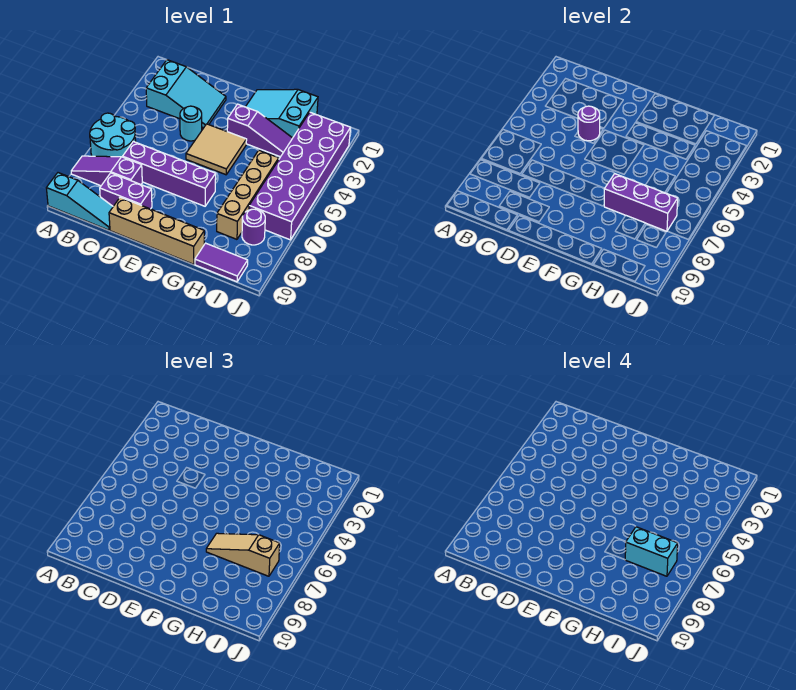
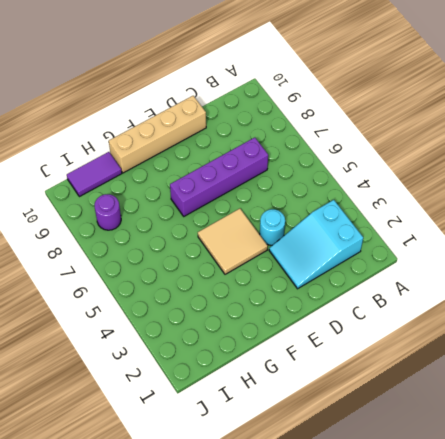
none -> cyan 2x2 round brick [90,113,136,157]
none -> purple 1x3 slope [71,156,142,186]
none -> cyan 1x3 slope [46,173,113,230]

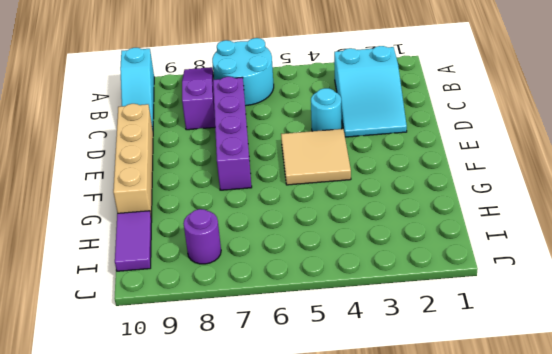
none -> purple 1x2 brick [100,173,152,209]
none -> cyan 2x3 slope [246,89,318,138]
none -> purple 1x3 slope [227,104,292,157]

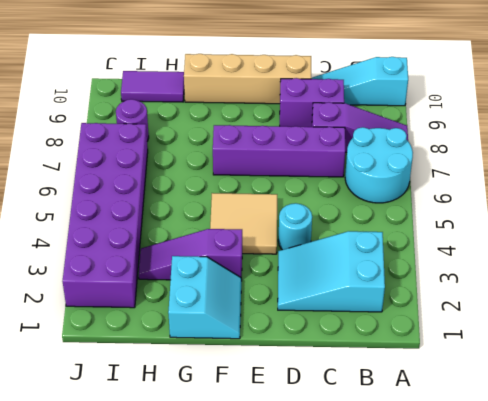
cyan 2x2 slope [168,256,241,339] -> cyan 2x3 slope [246,89,318,138]
none -> tan 1x4 brick [217,150,279,239]
none -> purple 1x1 round brick [578,106,600,141]
none -> purple 1x3 brick [604,174,678,231]

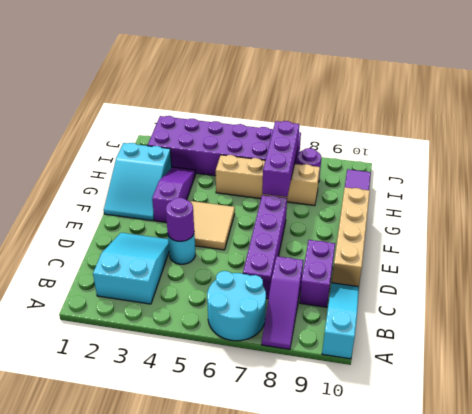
none -> tan 1x3 slope [206,533,280,576]
none -> cyan 1x2 brick [625,527,678,576]

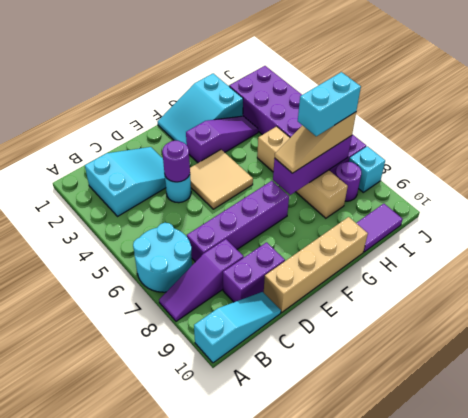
cyan 1x1 brick [349,146,385,192] -> none

